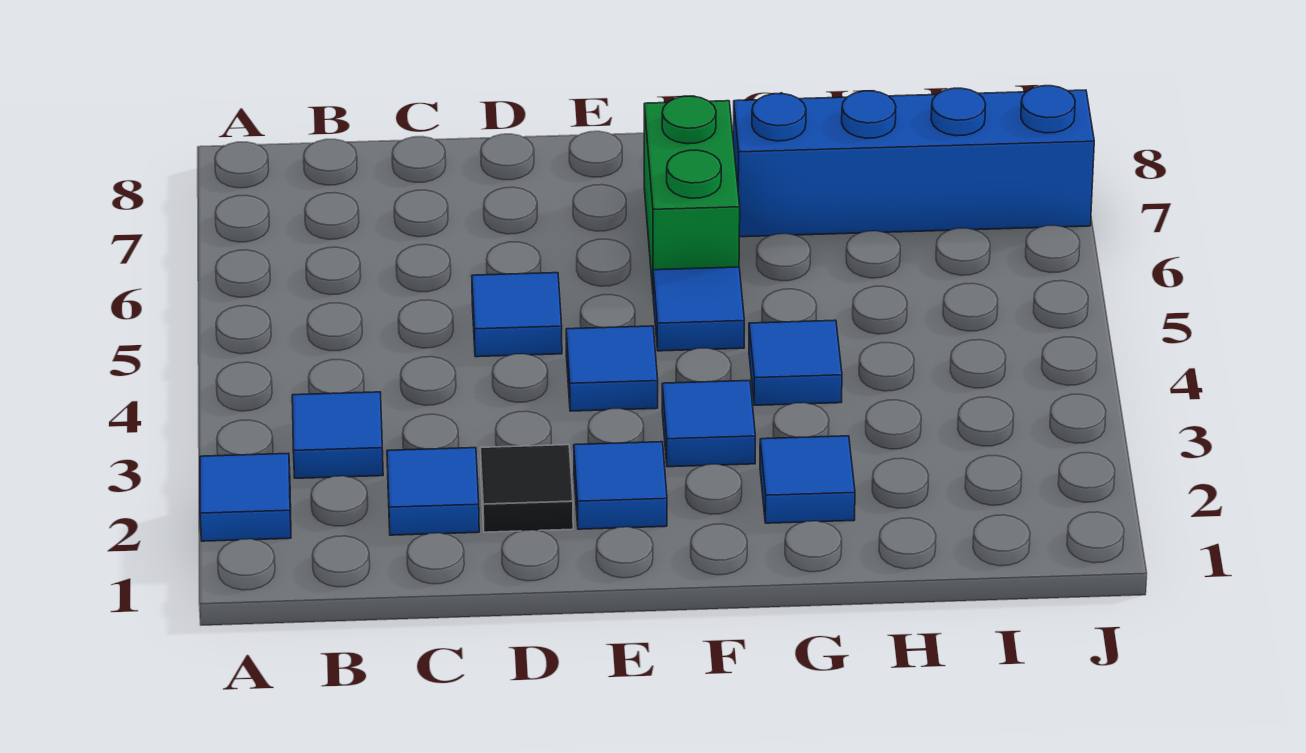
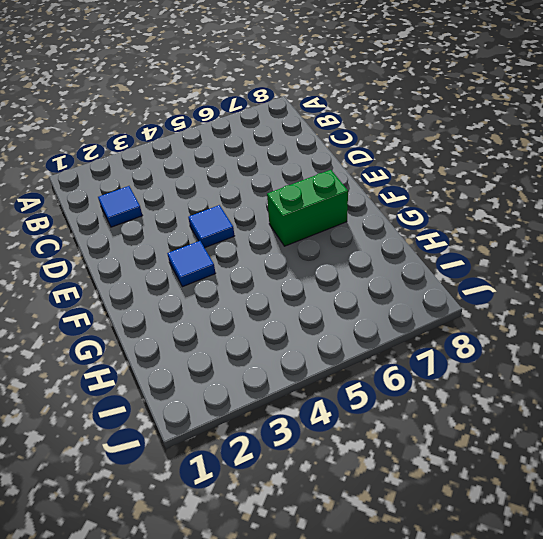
none -> blue 1x1 tile [200,453,291,541]
none -> blue 1x1 tile [292,392,383,478]
none -> black 1x1 tile [480,445,573,532]

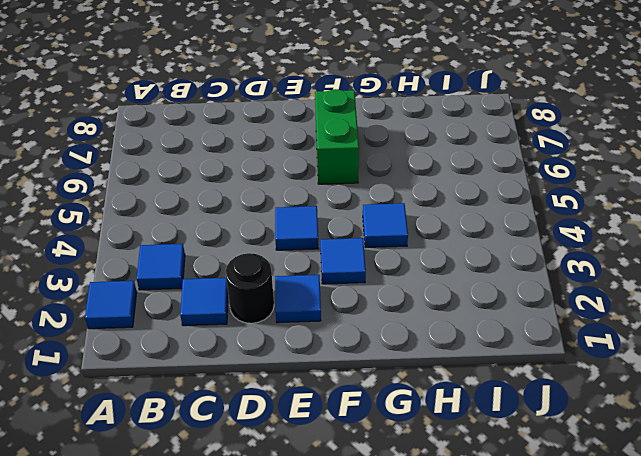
black 1x1 round brick [225,253,274,323] -> black 1x1 tile [480,445,573,532]
none -> blue 1x1 tile [472,273,562,357]
none -> blue 1x1 tile [653,267,744,351]
none -> blue 1x1 tile [760,436,855,523]

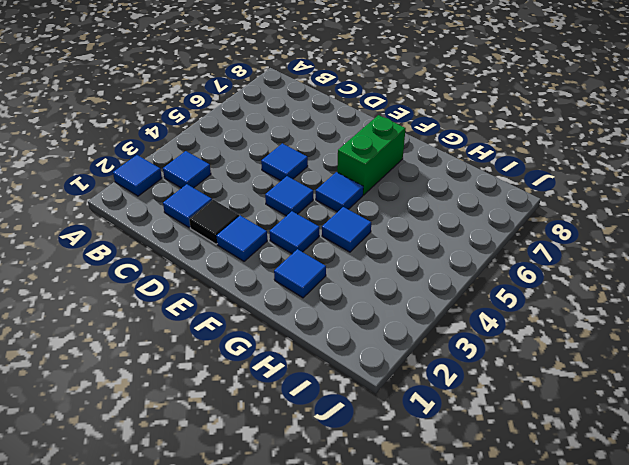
none -> blue 1x4 brick [733,86,1094,237]

